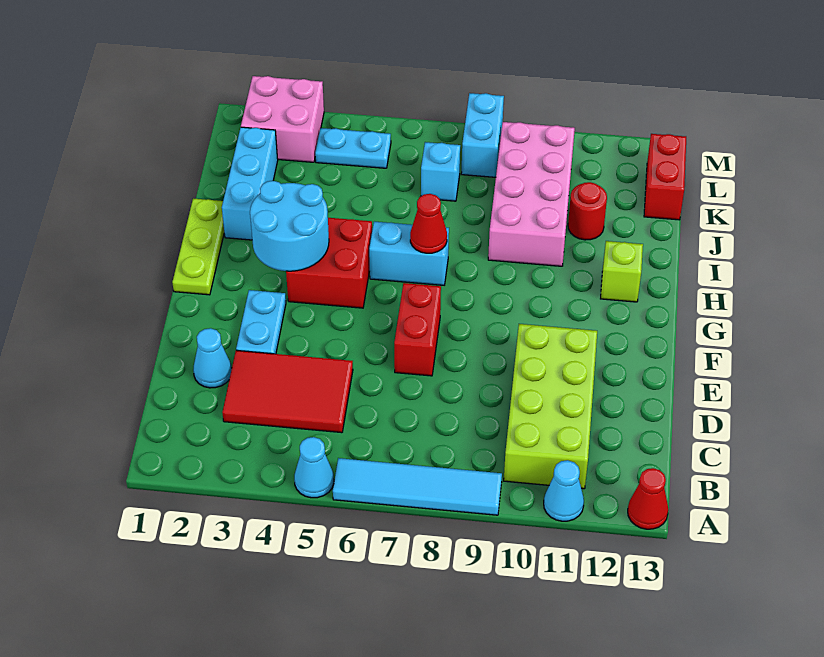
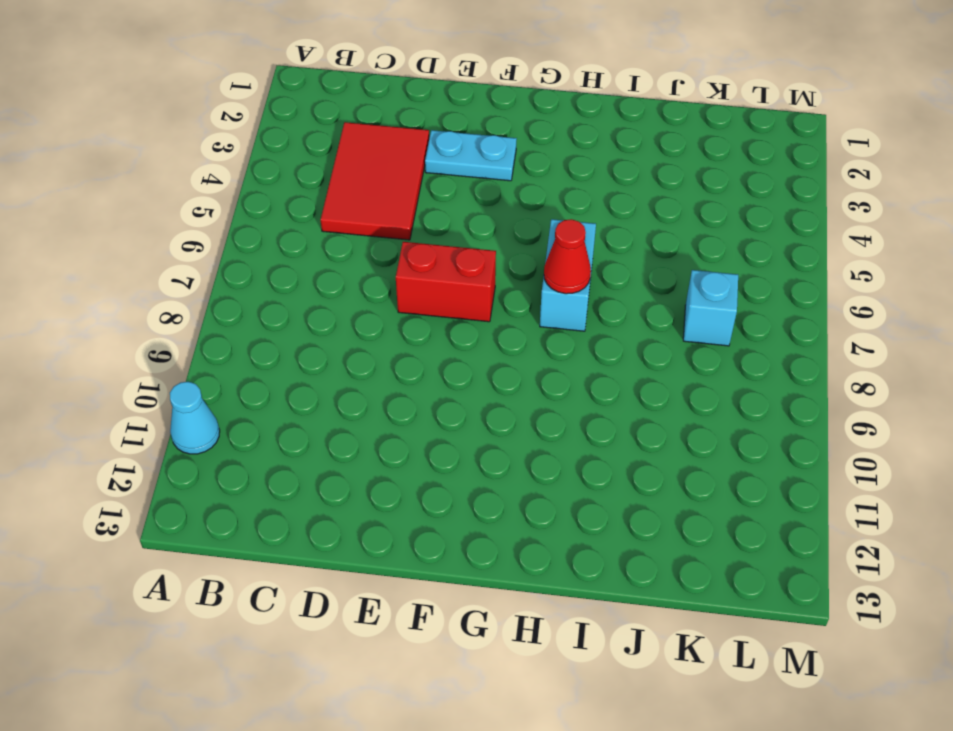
none -> cyan 1x1 cone [294,437,334,498]
none -> cyan 1x4 tile [333,458,502,515]
none -> red 1x1 cone [628,468,668,529]

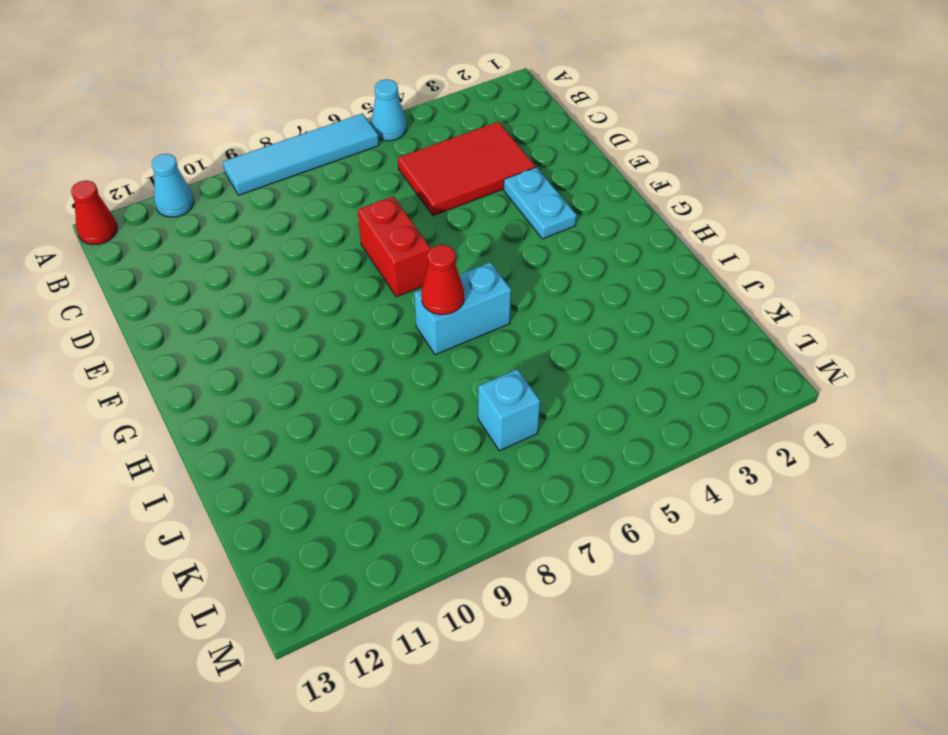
none -> lime 2x4 brick [504,324,597,489]
none -> cyan 1x1 cone [193,328,232,388]
none -> lime 1x3 plate [172,198,224,295]

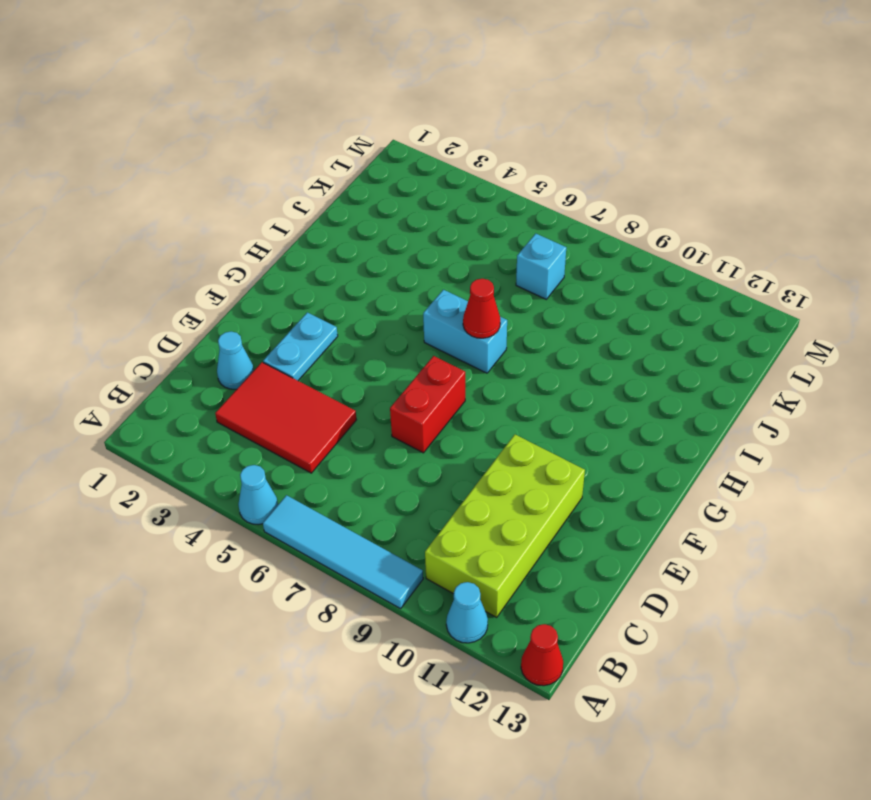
none -> lime 1x3 plate [172,198,224,295]
none -> red 2x2 brick [286,218,372,308]
none -> lime 1x1 brick [601,241,643,302]

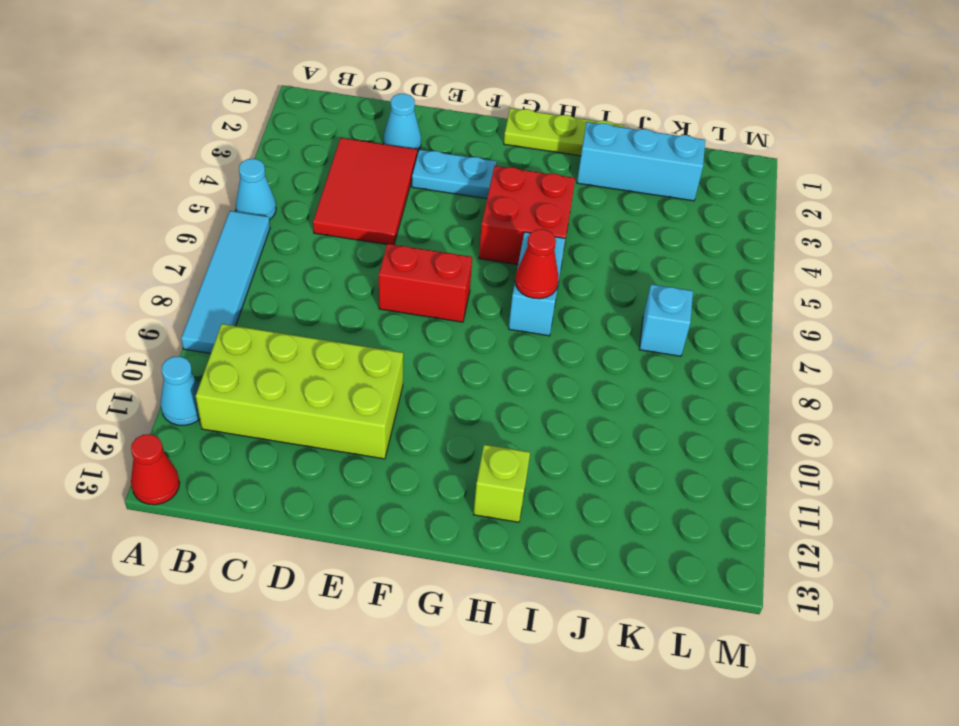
none -> pink 2x4 brick [488,122,575,266]
none -> red 1x1 round brick [568,182,607,240]
none -> red 1x2 brick [644,134,686,220]

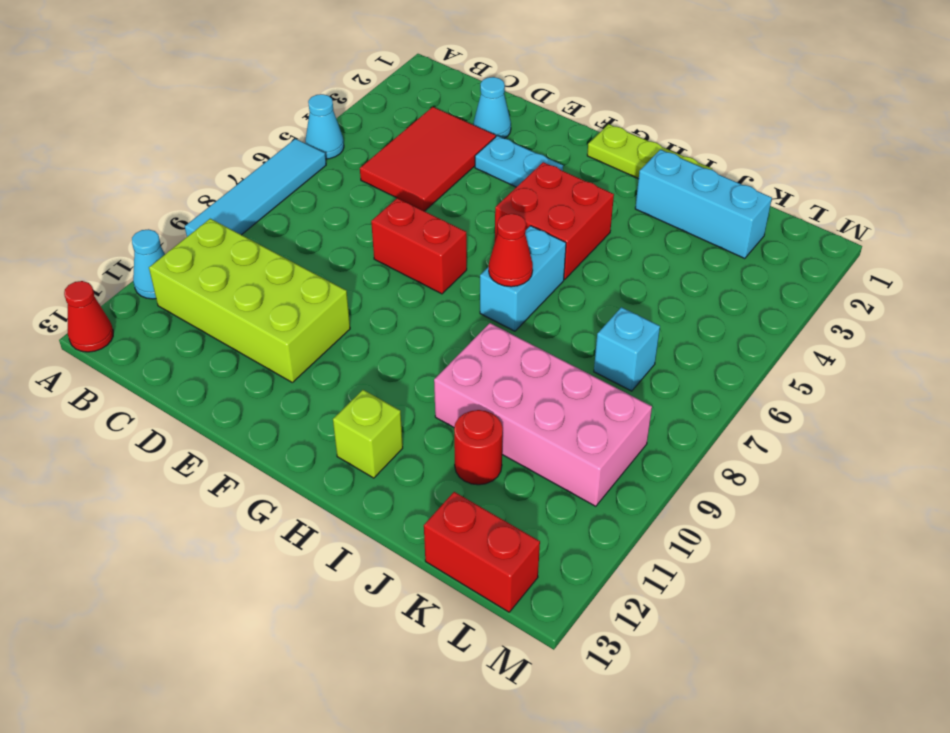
none -> pink 2x2 brick [241,76,324,162]
none -> cyan 1x2 plate [315,128,391,168]
none -> cyan 1x2 brick [461,93,504,177]

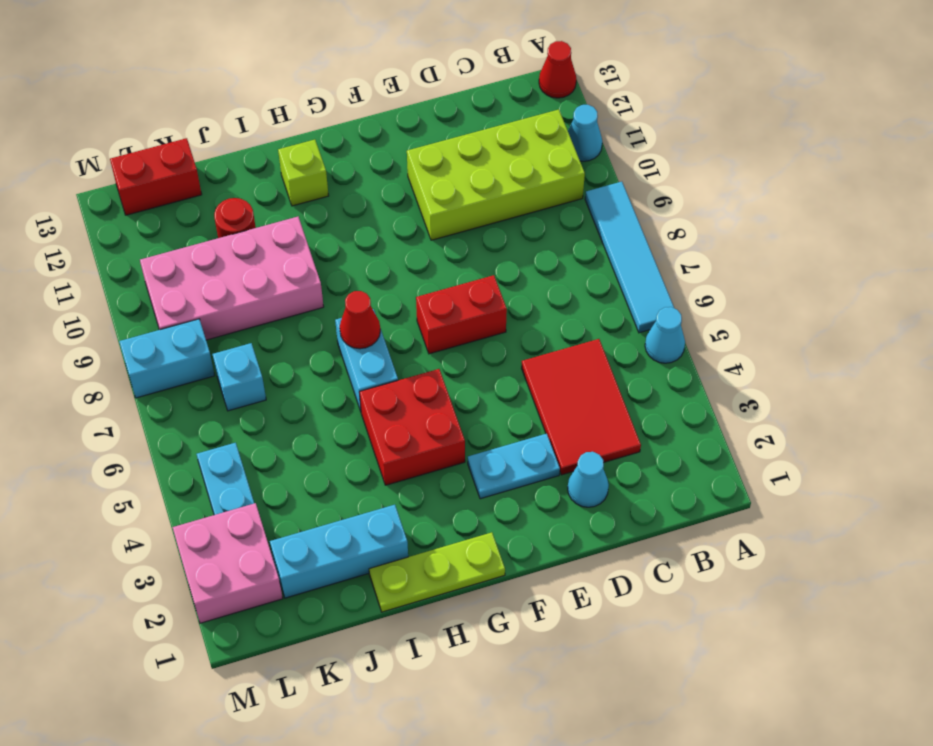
none -> cyan 2x2 round brick [250,181,329,271]

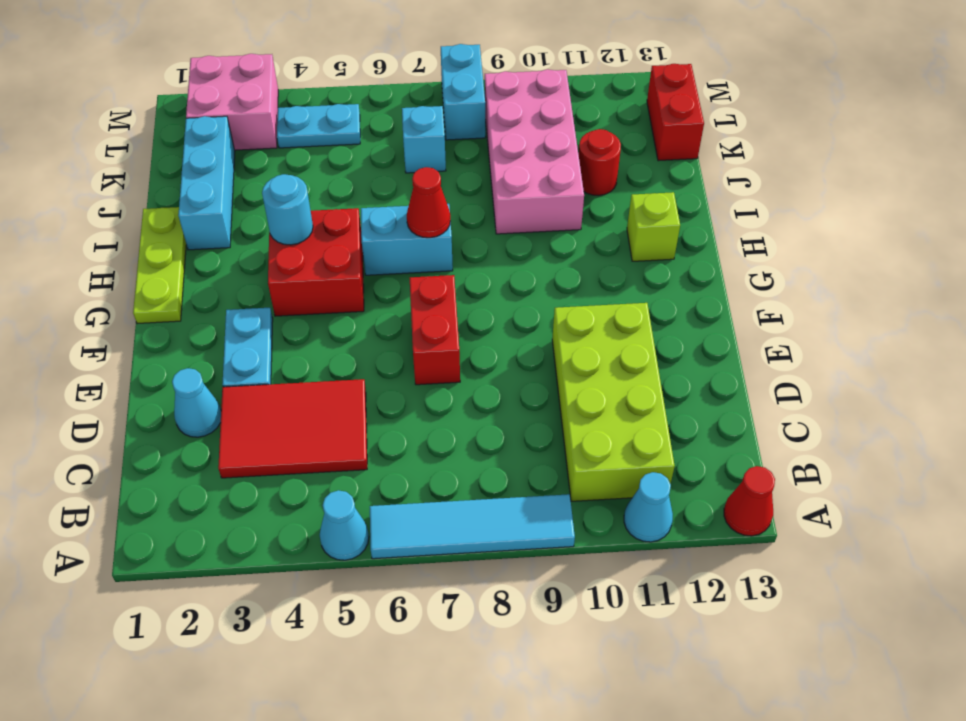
cyan 1x1 round brick [262,174,313,245] -> cyan 2x2 round brick [250,181,329,271]

